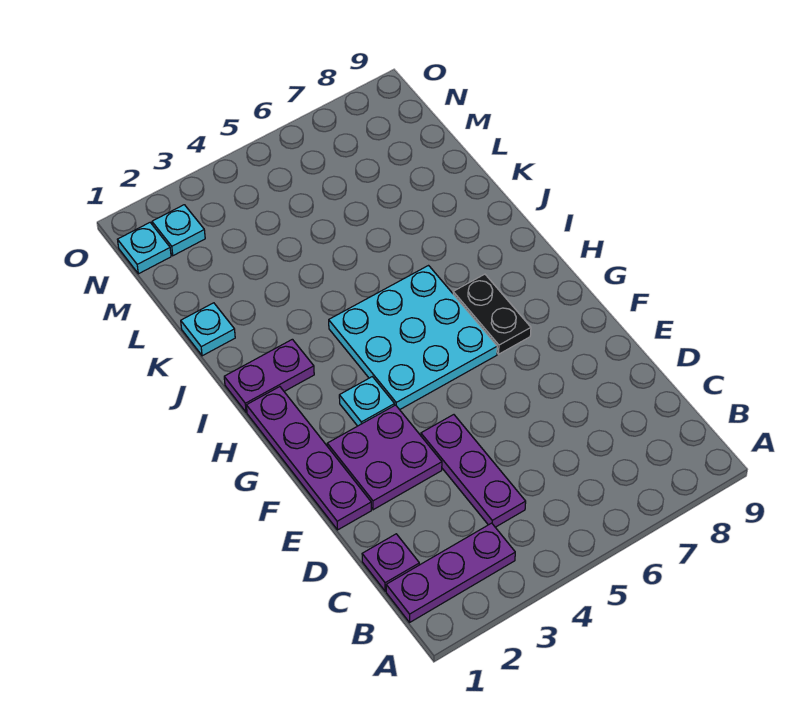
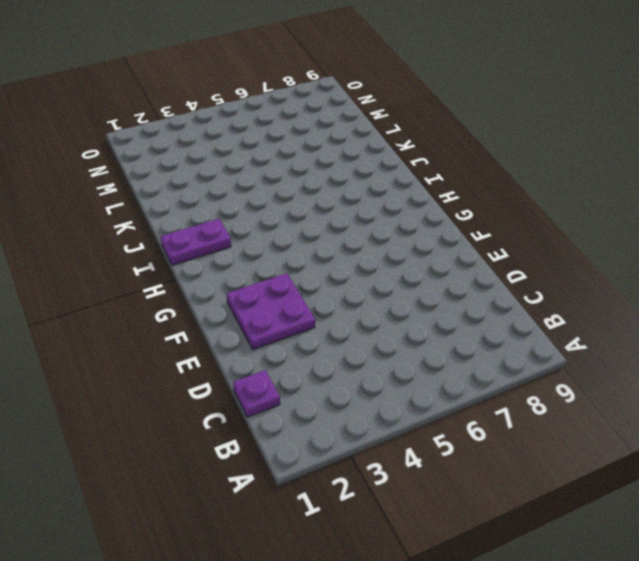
none -> purple 1x3 plate [386,523,515,622]
none -> purple 1x3 plate [421,415,526,527]
none -> purple 1x4 plate [246,387,371,530]

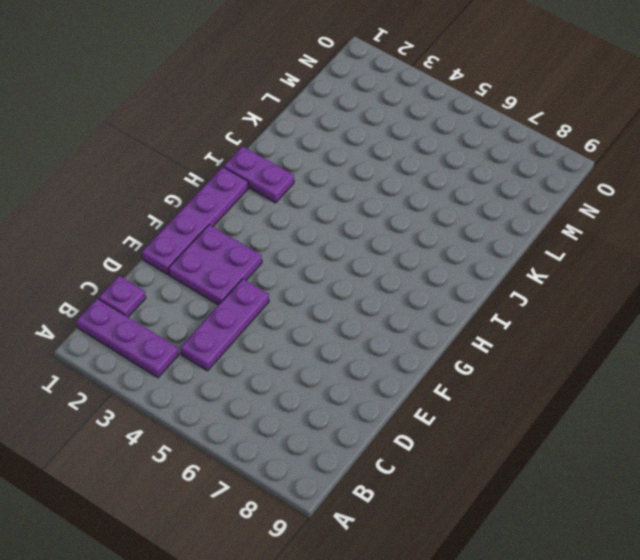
none -> cyan 1x1 plate [339,377,395,426]
none -> cyan 3x3 plate [329,266,497,410]
none -> black 1x2 plate [453,274,531,354]

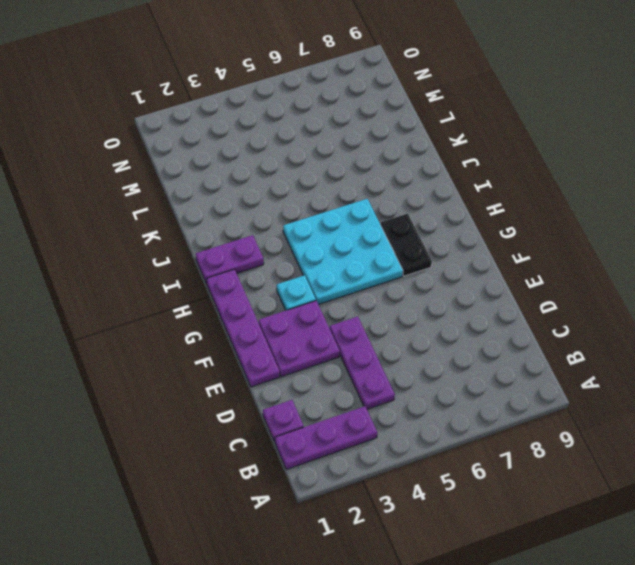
none -> cyan 1x1 plate [181,303,235,356]
none -> cyan 1x1 plate [118,223,171,274]
none -> cyan 1x1 plate [152,205,205,256]

